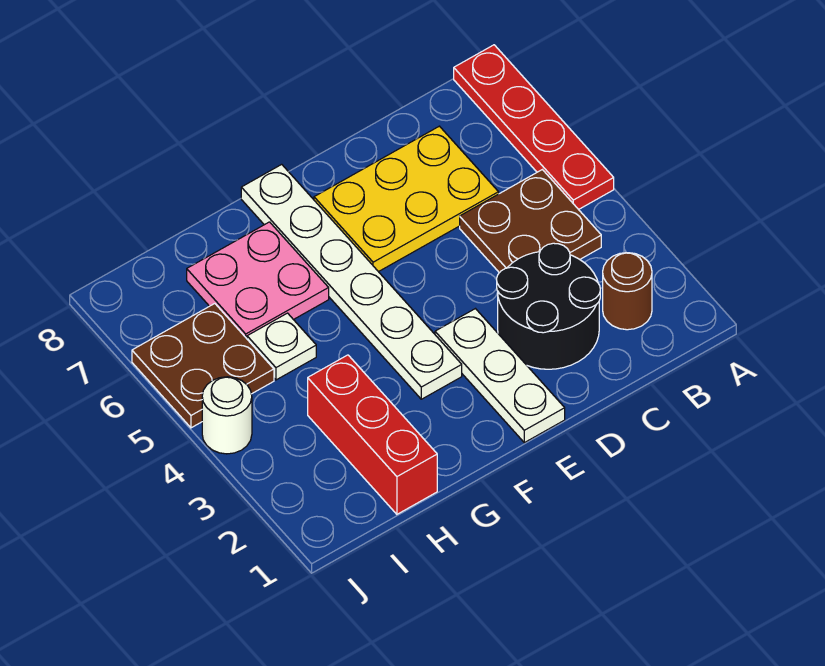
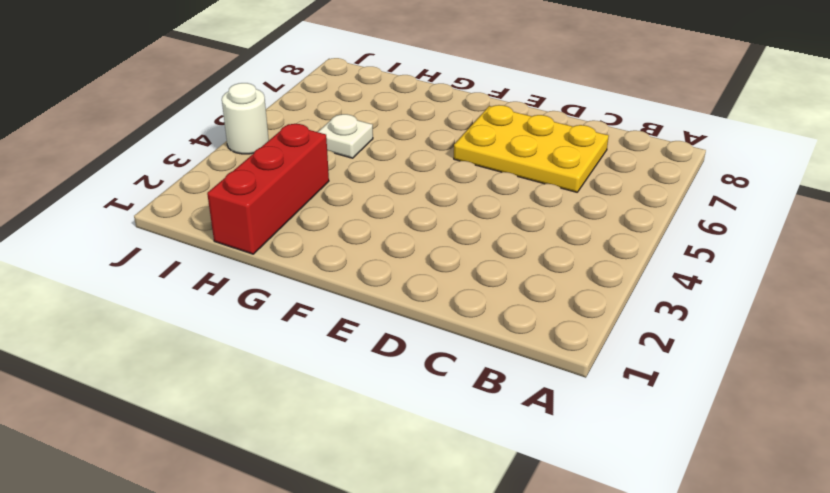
none -> red 1x4 plate [454,45,614,209]
none -> brown 1x1 round brick [603,253,652,330]
none -> brown 2x2 plate [460,170,601,273]

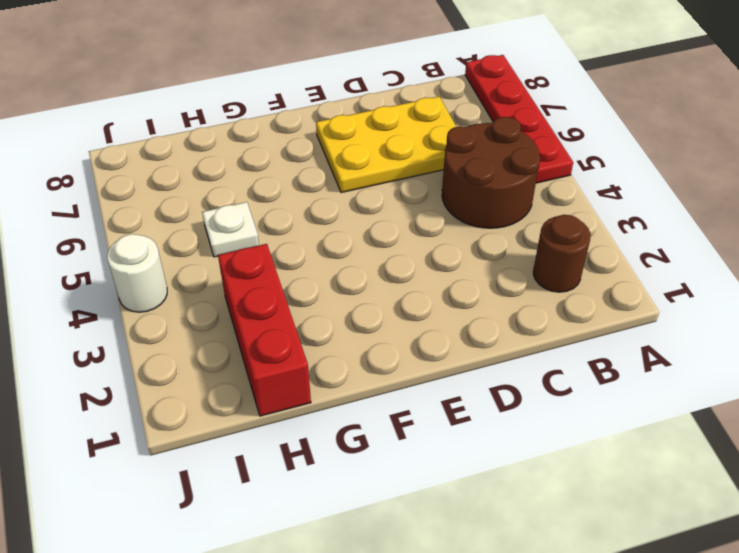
brown 2x2 round brick [442,117,540,228] -> brown 2x2 plate [460,170,601,273]
none -> black 2x2 round brick [497,243,600,369]
none -> white 1x3 plate [435,309,565,443]
none -> white 1x6 plate [241,164,462,399]

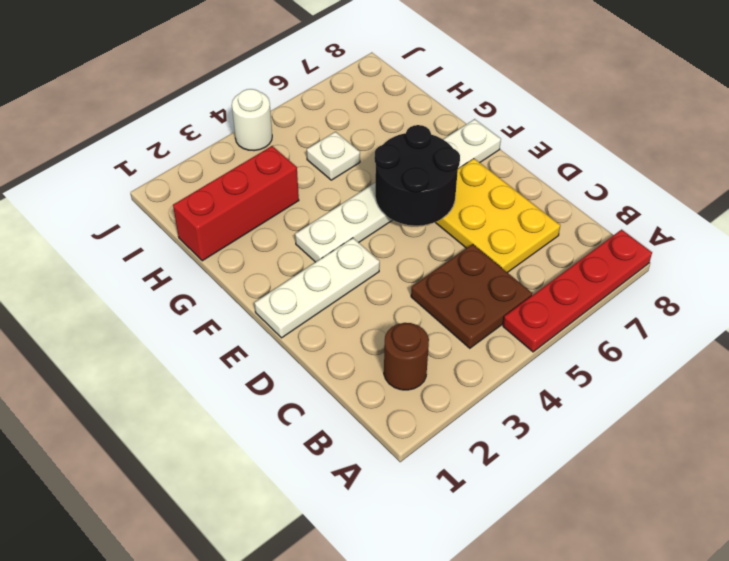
black 2x2 round brick [374,125,460,226] -> black 2x2 round brick moved to [497,243,600,369]
none -> pink 2x2 plate [187,222,329,339]
none -> brown 2x2 plate [132,304,274,428]

